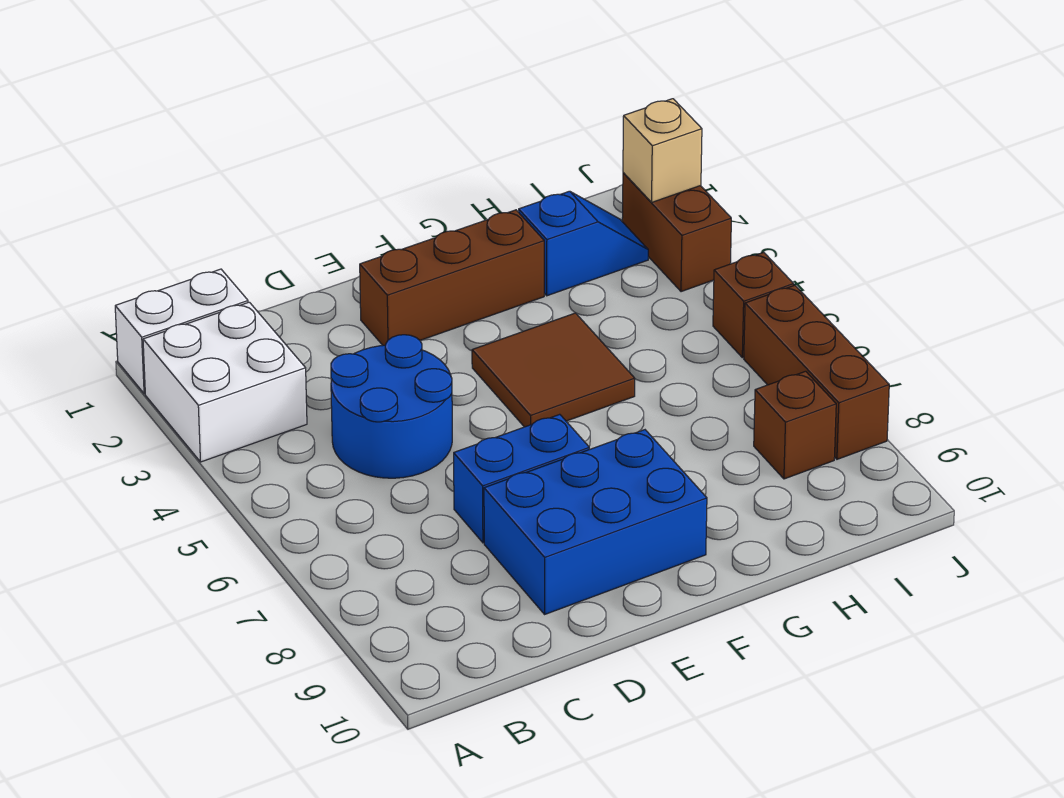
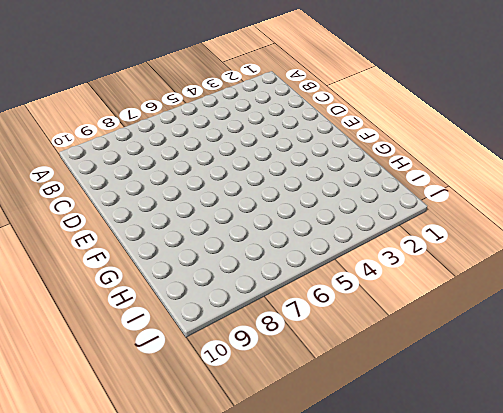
none -> white 1x2 brick [115,269,248,394]
none -> white 2x2 brick [143,302,307,462]
none -> blue 2x2 round brick [331,335,452,478]

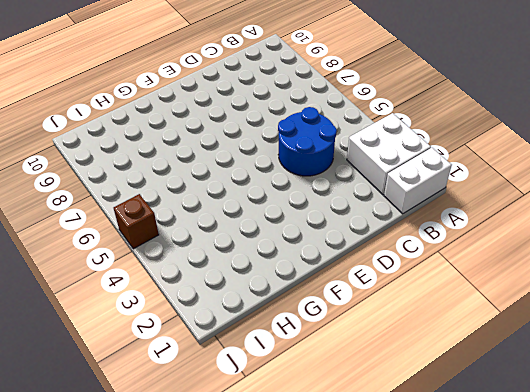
none -> blue 1x2 brick [454,414,589,543]
none -> blue 2x3 brick [484,430,707,614]
none -> brown 1x3 brick [360,210,544,345]

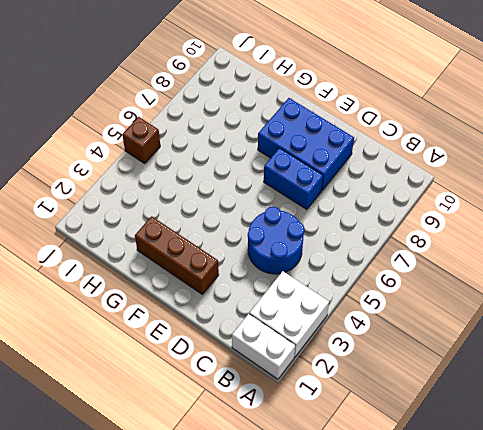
none -> brown 2x2 tile [472,313,635,427]
none -> blue 1x2 slope [519,191,648,296]
none -> brown 1x1 brick [754,371,836,479]

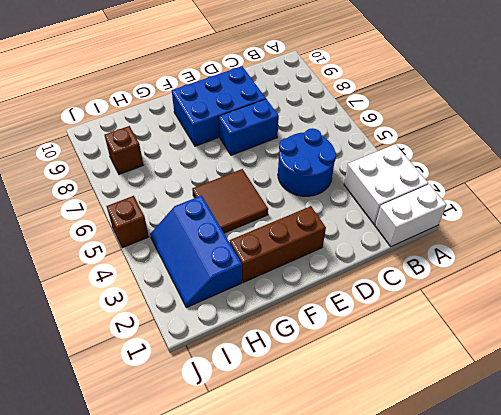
blue 2x3 slope [150,196,242,308] -> blue 1x2 slope [519,191,648,296]
none -> brown 1x2 brick [622,173,731,292]
none -> brown 1x3 brick [744,285,889,459]
none -> tan 1x1 brick [623,99,702,203]

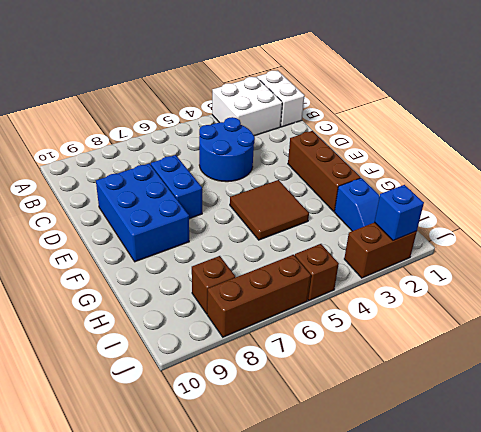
blue 1x1 brick [375,185,424,241] -> tan 1x1 brick [623,99,702,203]

